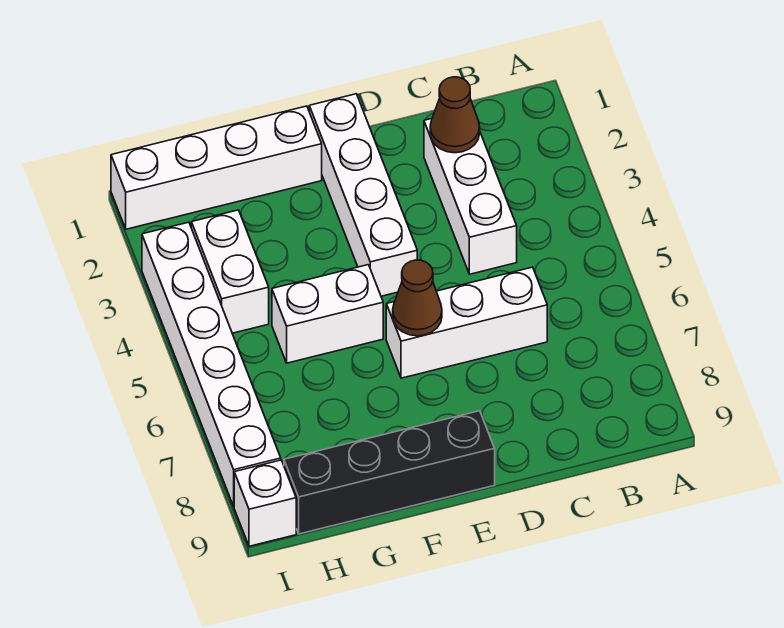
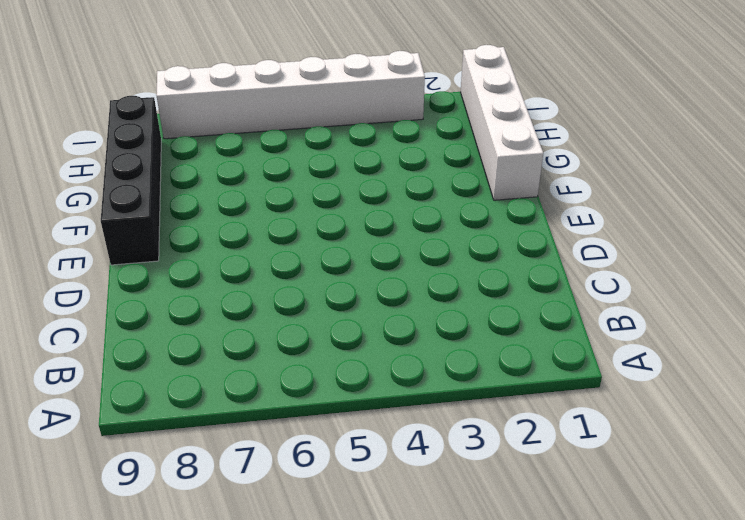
none -> white 1x3 brick [424,119,517,274]
none -> white 1x3 brick [386,267,547,378]

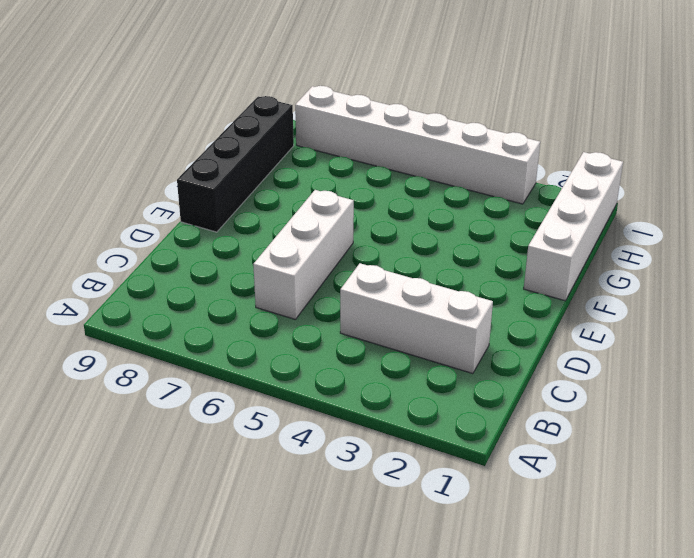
none -> white 1x4 brick [309,94,417,296]
none -> white 1x2 brick [272,265,383,363]

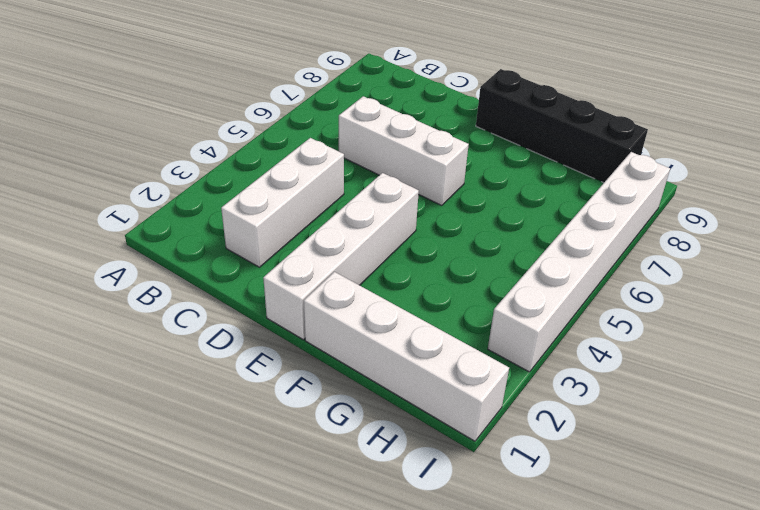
none -> white 1x2 brick [272,265,383,363]
none -> white 1x2 brick [191,210,269,333]

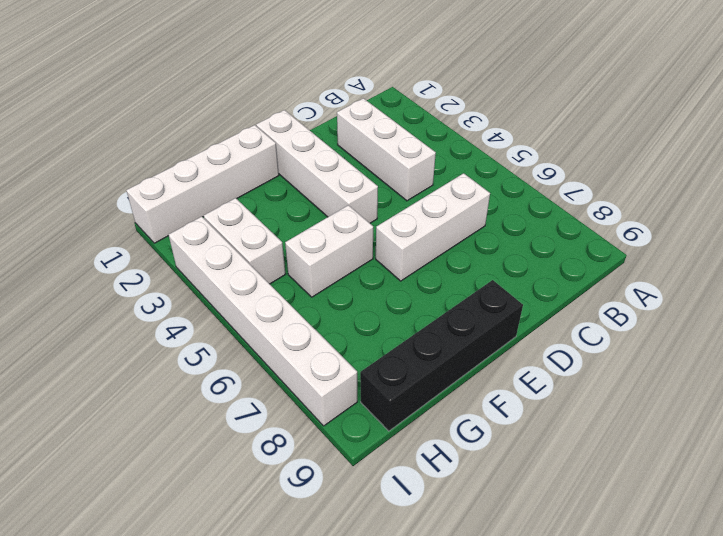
none -> white 1x1 brick [234,460,296,546]
none -> brown 1x1 cone [430,77,480,153]

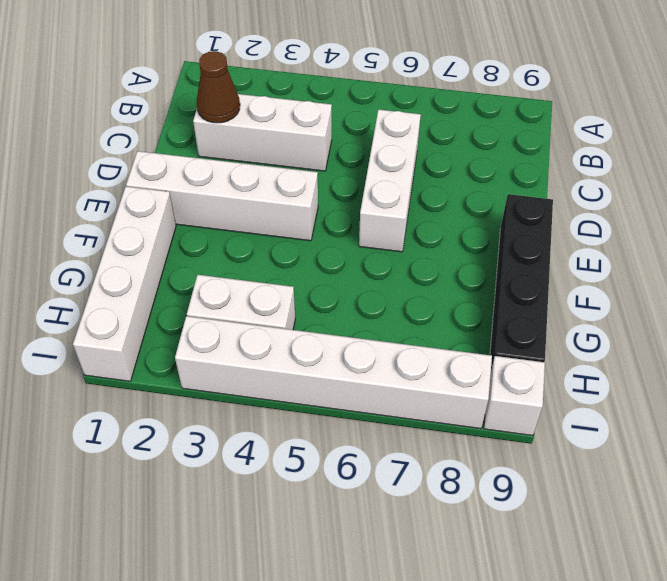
none -> white 1x2 brick [272,265,383,363]
none -> brown 1x1 cone [393,260,442,336]

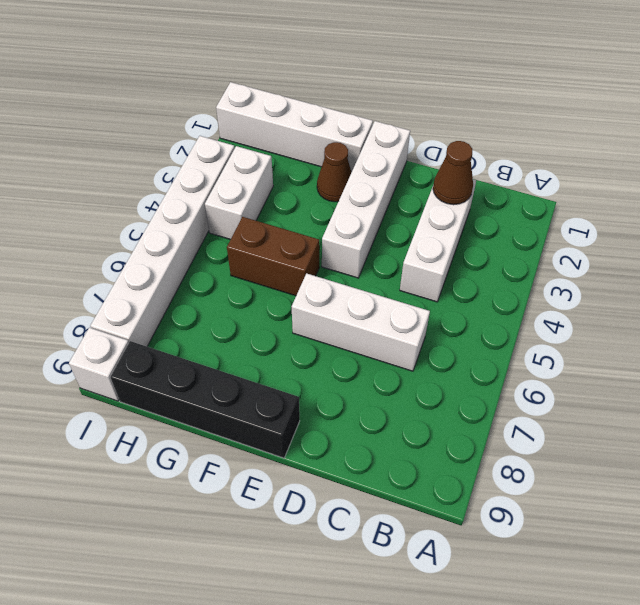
brown 1x1 cone [317,142,351,202] -> brown 1x1 cone moved to [393,260,442,336]
brown 1x2 brick [227,217,319,296] -> white 1x2 brick [272,265,383,363]

